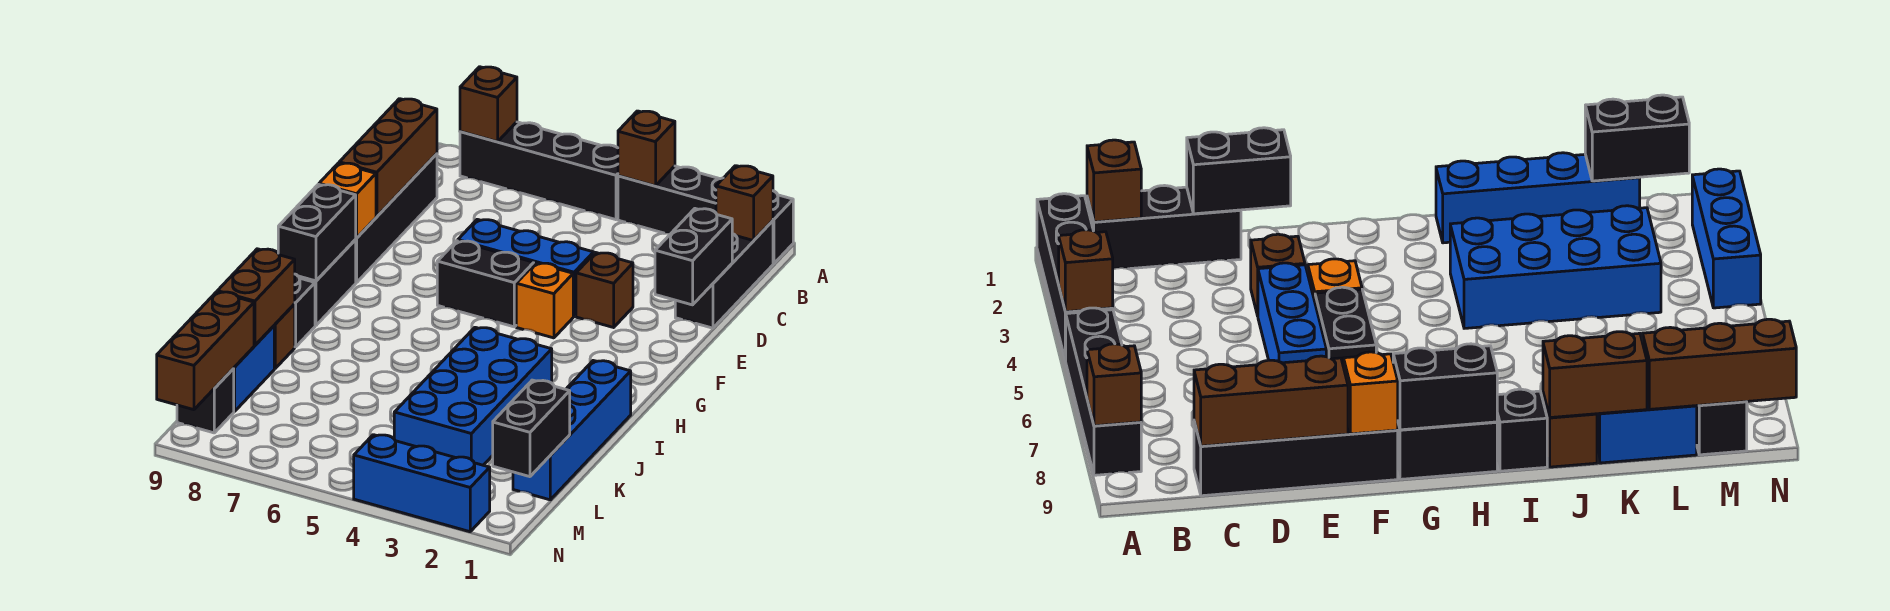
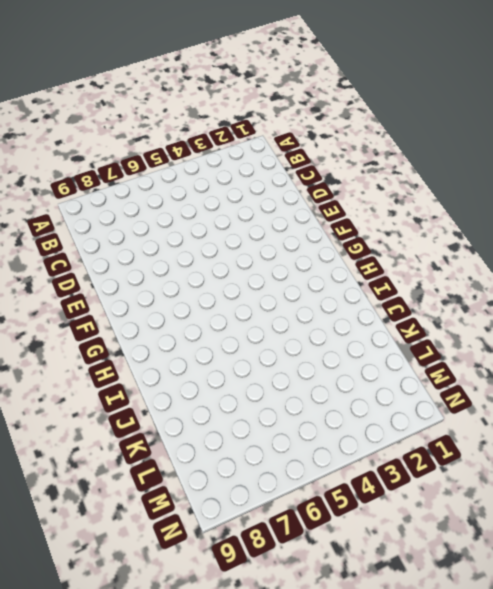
none -> black 1x4 brick [618,166,793,264]
none -> black 1x4 brick [460,122,618,220]
none -> black 1x3 brick [675,221,773,328]

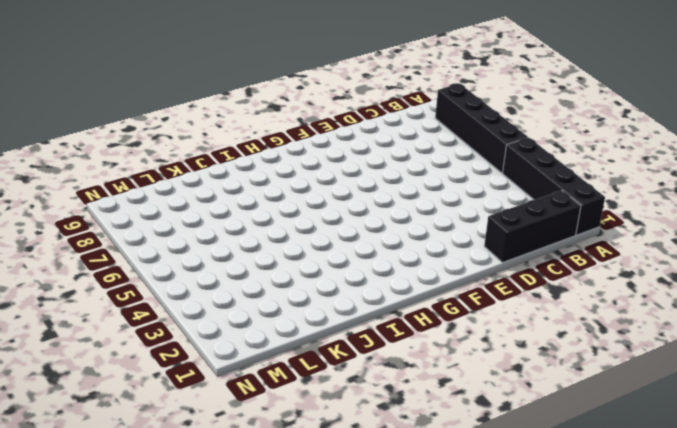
none -> black 1x4 brick [355,154,437,283]
none -> brown 1x1 brick [576,253,633,327]
none -> blue 1x3 brick [458,219,594,316]

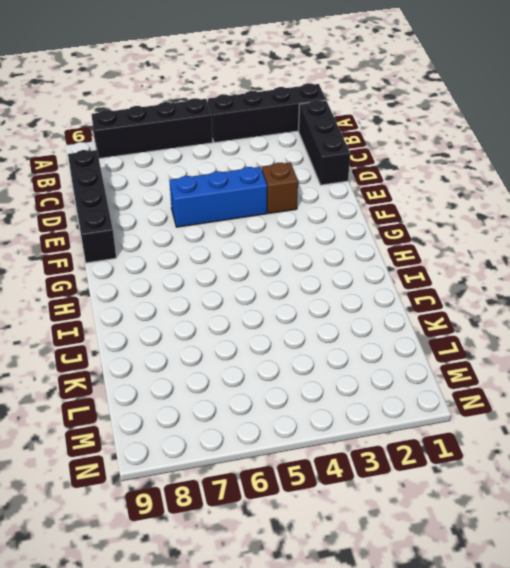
none -> orange 1x1 brick [516,263,573,338]
none -> black 1x2 brick [437,241,534,327]
none -> black 1x2 brick [299,240,356,326]

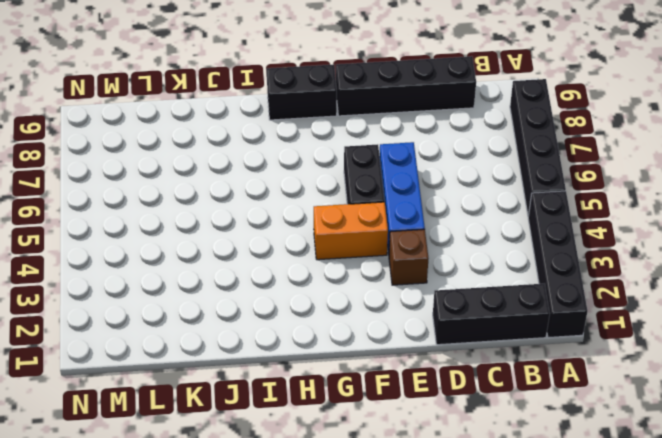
orange 1x2 brick [314,202,388,260] -> orange 1x1 brick [516,263,573,338]
none -> blue 1x4 brick [513,361,631,500]
none -> blue 2x4 brick [394,327,552,465]
none -> black 1x1 brick [295,274,315,347]

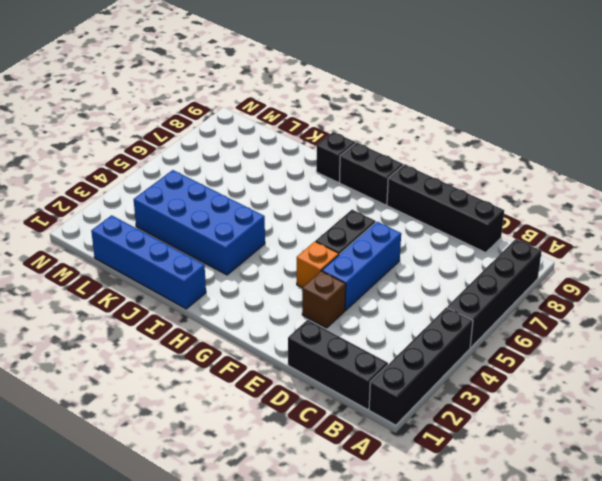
none -> brown 1x1 brick [274,304,295,368]
none -> blue 1x2 brick [233,326,274,411]
none -> black 1x1 brick [177,369,234,433]

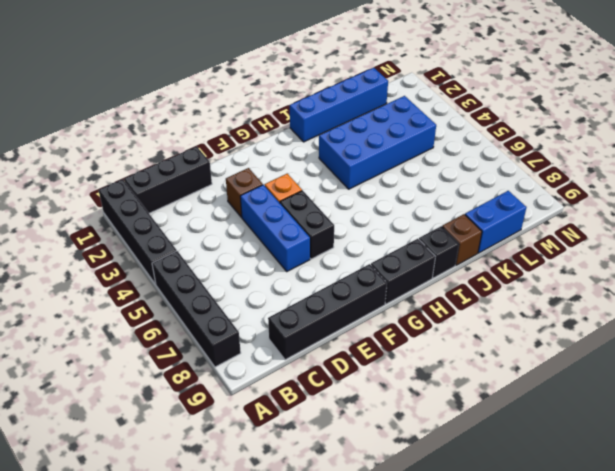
none -> black 1x1 brick [177,369,234,433]
none -> blue 1x3 brick [354,435,490,532]
none -> brown 1x1 brick [618,111,675,186]

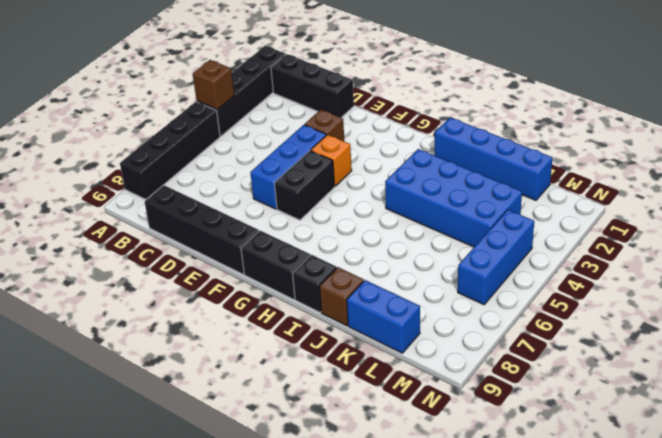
blue 1x3 brick [458,210,534,305] -> blue 1x3 brick moved to [354,435,490,532]
none -> black 1x1 brick [177,369,234,433]
none -> brown 1x1 brick [460,67,517,142]
none -> brown 1x1 brick [716,166,773,241]

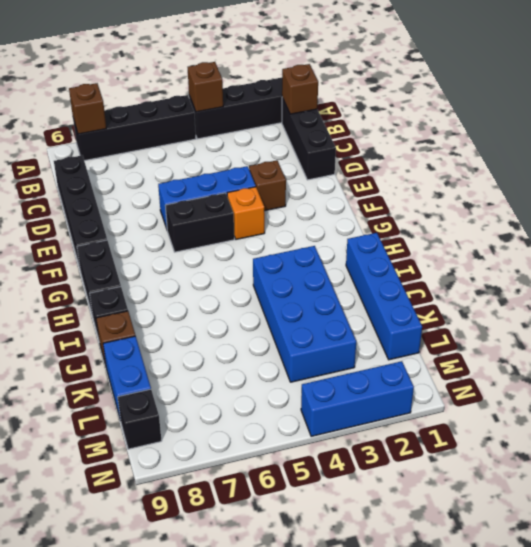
none -> brown 1x3 brick [339,99,437,217]
none -> black 1x2 brick [655,209,732,305]
none -> orange 1x1 brick [319,163,376,238]

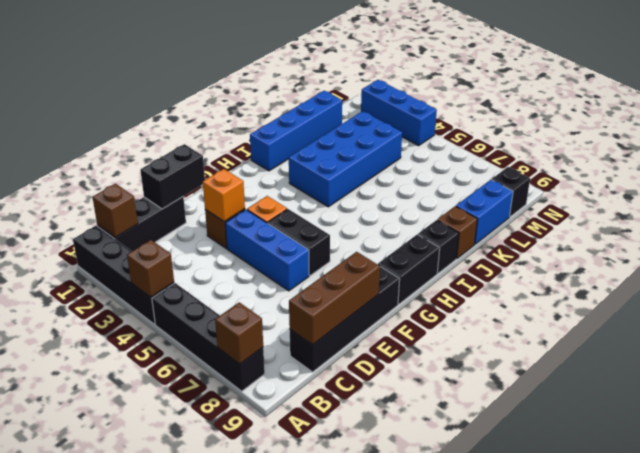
orange 1x1 brick [203,169,245,222] -> orange 1x1 brick moved to [319,163,376,238]
none -> black 1x2 brick [278,184,356,281]
none -> brown 1x2 brick [217,249,295,345]
none -> black 1x2 brick [493,380,570,477]

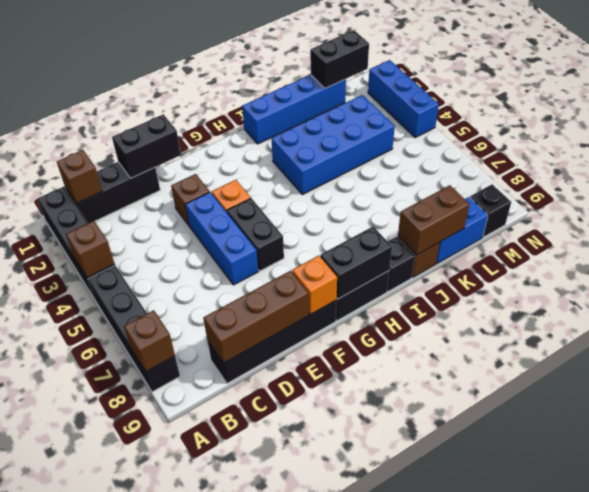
none -> brown 1x3 brick [157,292,254,410]

